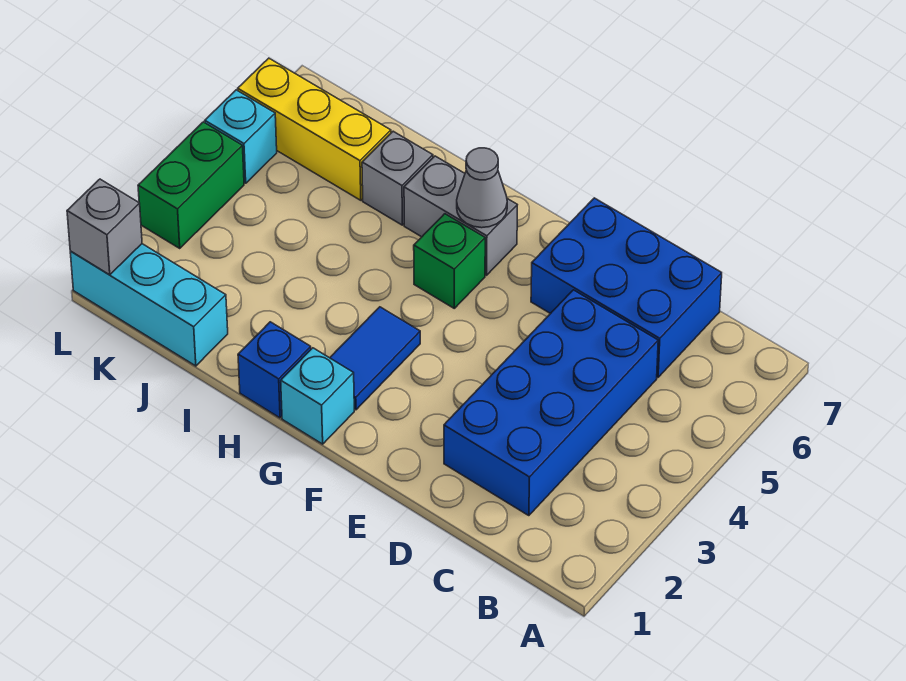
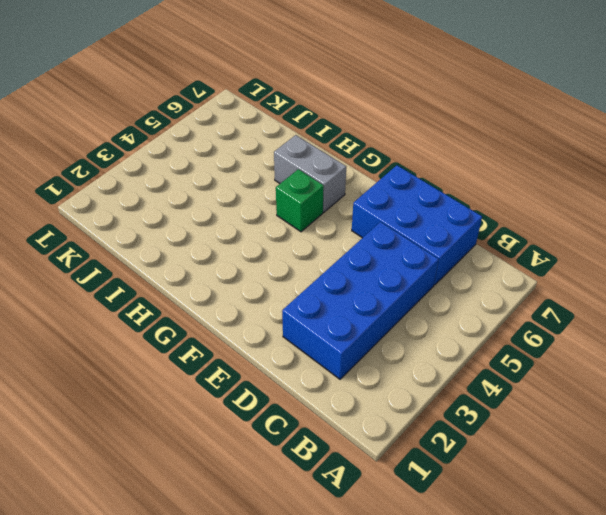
none -> cyan 1x1 brick [281,348,354,444]
none -> blue 1x2 tile [330,307,420,410]
none -> blue 1x1 brick [238,322,311,418]

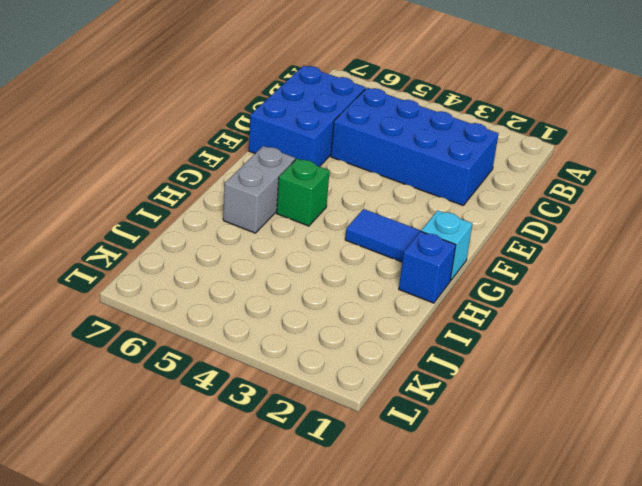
none -> grey 1x1 brick [362,131,433,225]
none -> cyan 1x3 brick [70,244,228,366]
none -> yellow 1x3 brick [238,58,391,200]

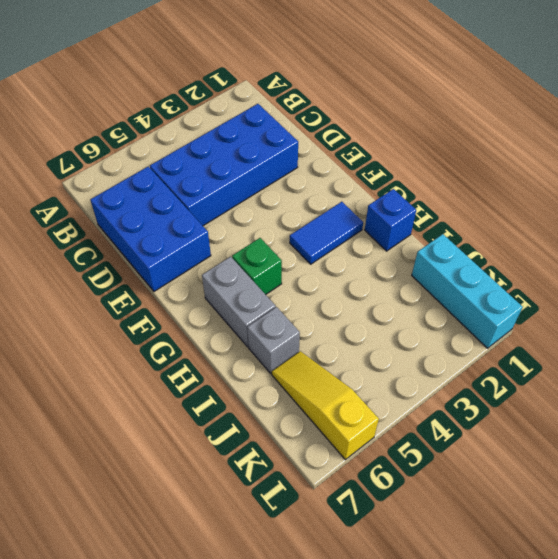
yellow 1x3 slope [272,351,379,460] -> yellow 1x3 brick [238,58,391,200]
none -> cyan 1x1 brick [281,348,354,444]
none -> green 1x2 brick [138,122,244,248]
none -> cyan 1x1 brick [205,90,277,183]

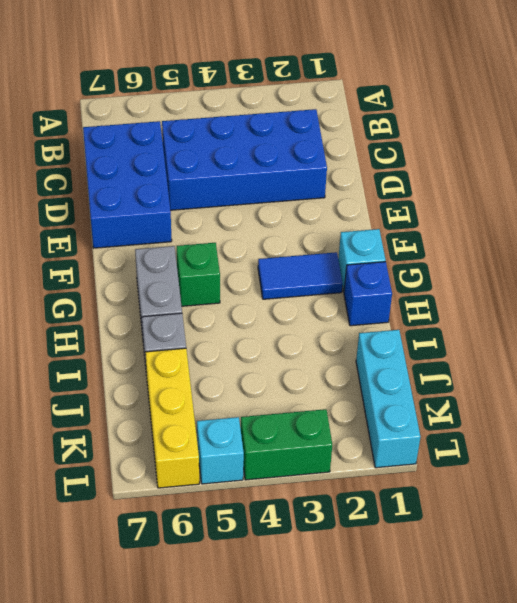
none -> grey 1x1 cone [457,148,507,228]
none -> grey 1x1 brick [67,179,142,275]

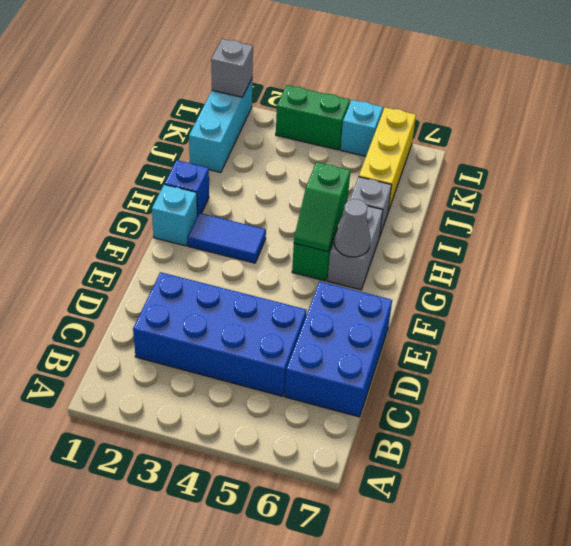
green 1x2 slope [294,162,351,252] -> none

